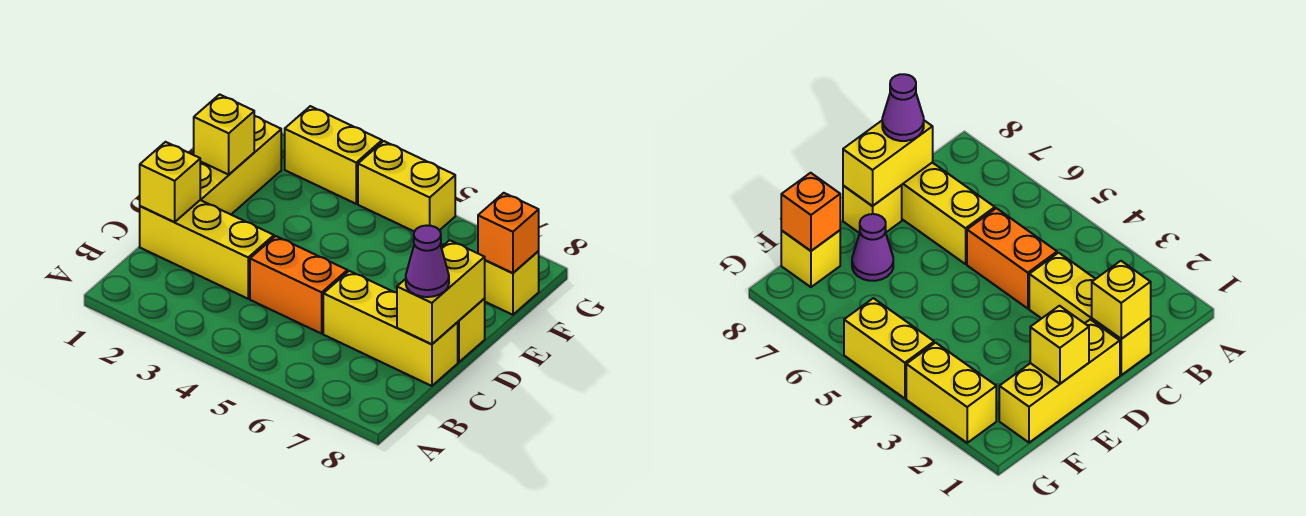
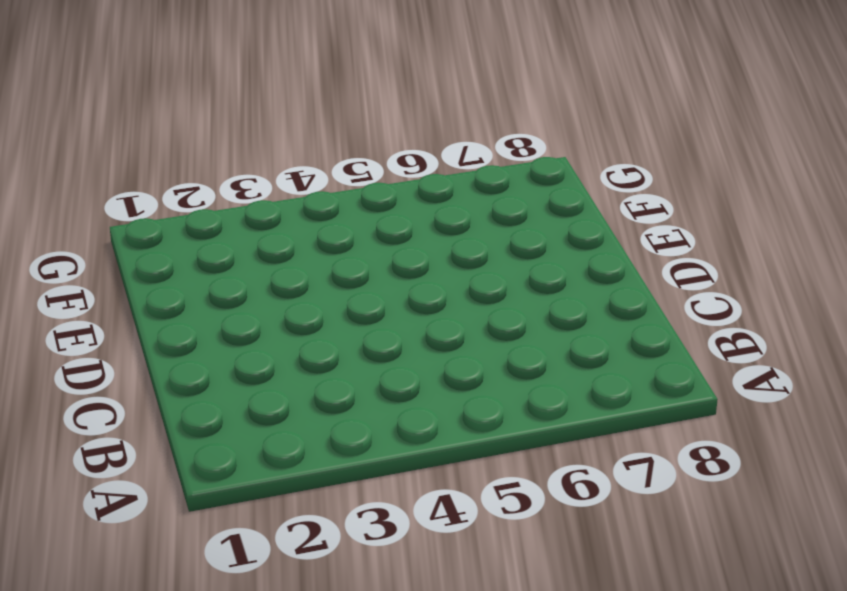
none -> yellow 1x3 brick [140,200,274,299]
none -> orange 1x2 brick [250,236,347,334]
none -> yellow 1x3 brick [323,271,458,386]

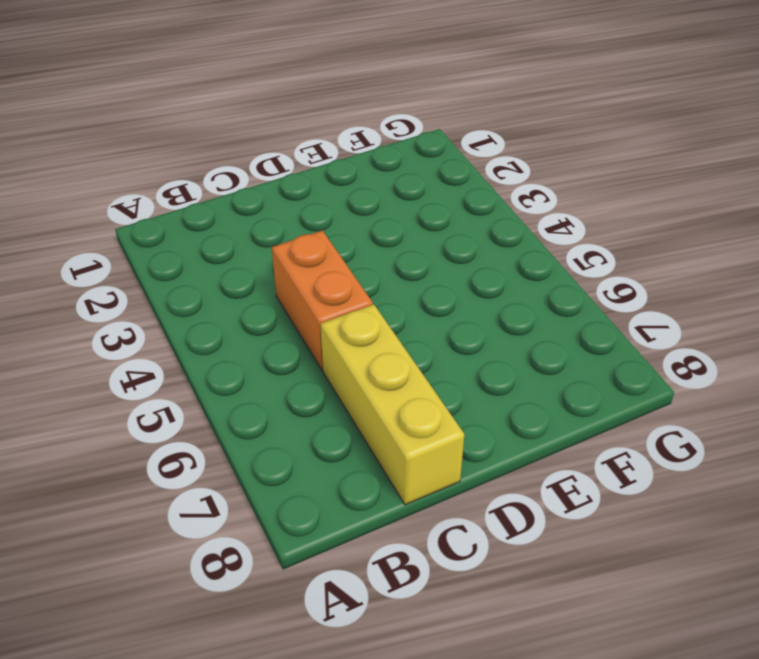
none -> yellow 1x3 brick [140,200,274,299]
none -> yellow 1x3 brick [200,116,281,214]
none -> yellow 1x1 brick [457,299,485,362]

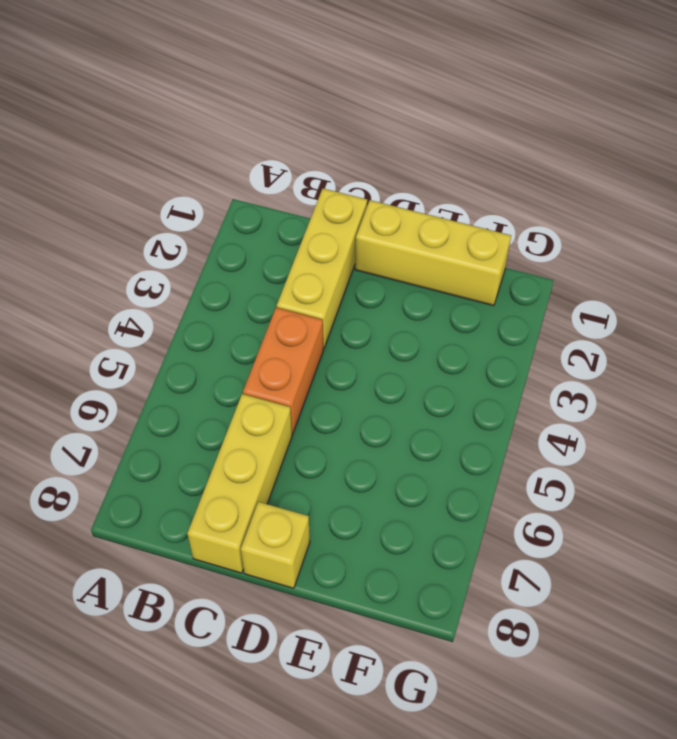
none -> purple 1x1 cone [852,214,893,281]
none -> yellow 1x1 brick [484,251,539,315]
none -> yellow 1x2 brick [285,106,382,204]

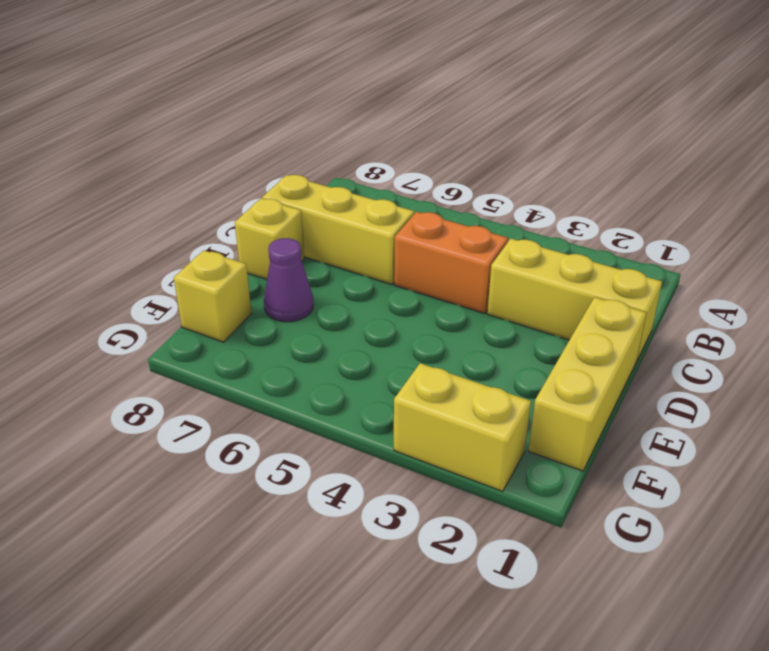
none -> yellow 1x2 brick [358,141,455,232]
none -> yellow 1x1 brick [140,142,200,222]
none -> yellow 1x2 brick [397,240,485,344]

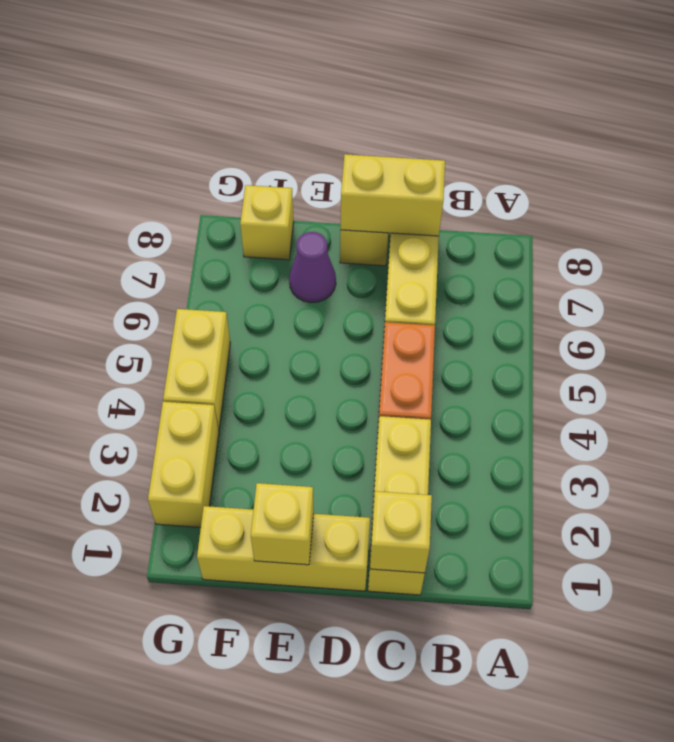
none -> orange 1x1 brick [478,193,539,273]
none -> purple 1x1 cone [406,225,449,297]

